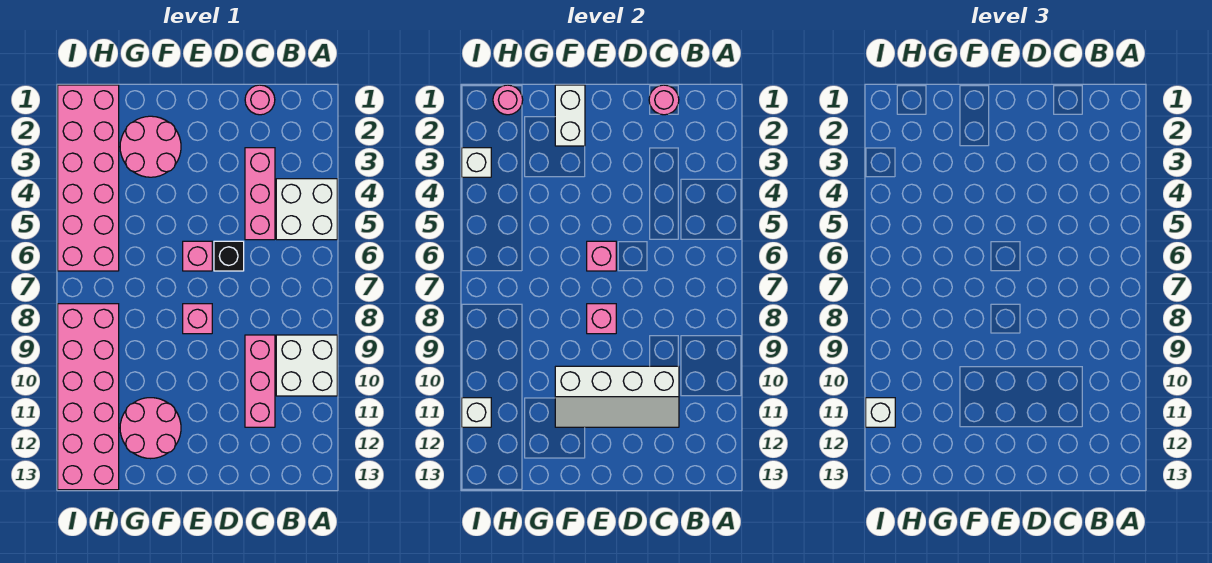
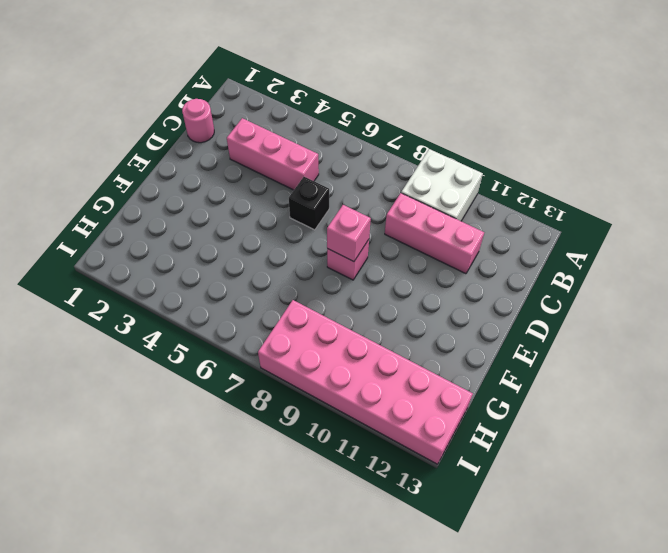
none -> white 2x2 brick [276,179,337,240]
none -> pink 1x1 brick [183,241,212,271]
none -> pink 2x2 round brick [120,116,181,177]

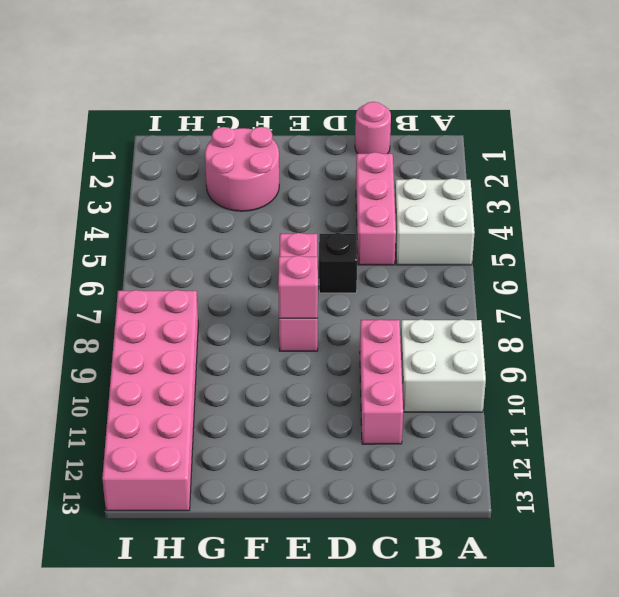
none -> pink 2x2 round brick [120,398,181,459]
none -> pink 2x6 brick [58,85,119,271]
none -> pink 1x1 round brick [649,85,679,115]

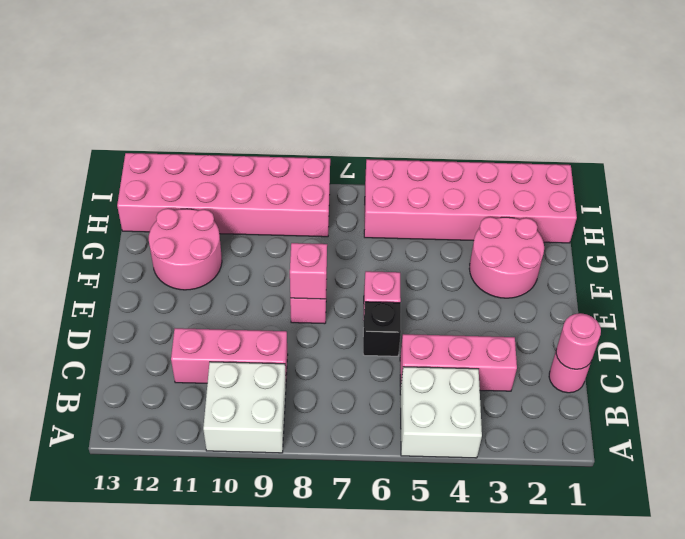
none -> white 2x4 slope [555,366,679,427]
none -> pink 1x1 brick [587,241,616,271]
none -> white 1x2 brick [555,85,585,146]

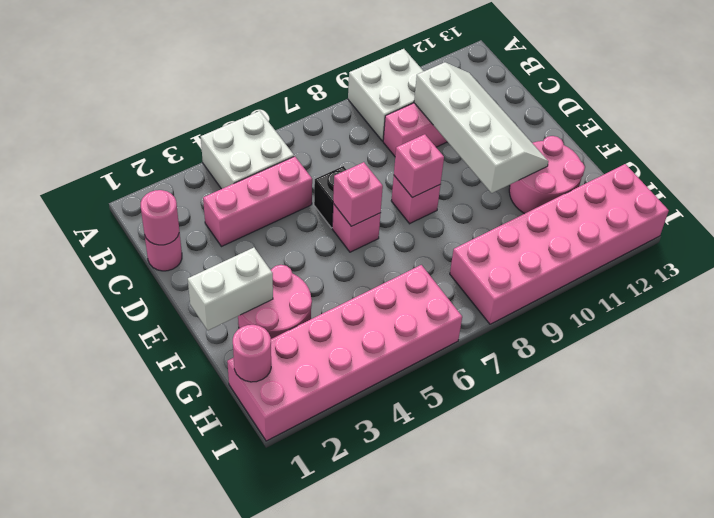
none -> white 1x1 brick [462,148,491,177]
none -> white 1x1 brick [462,398,491,427]
none -> white 1x1 brick [866,398,895,427]

